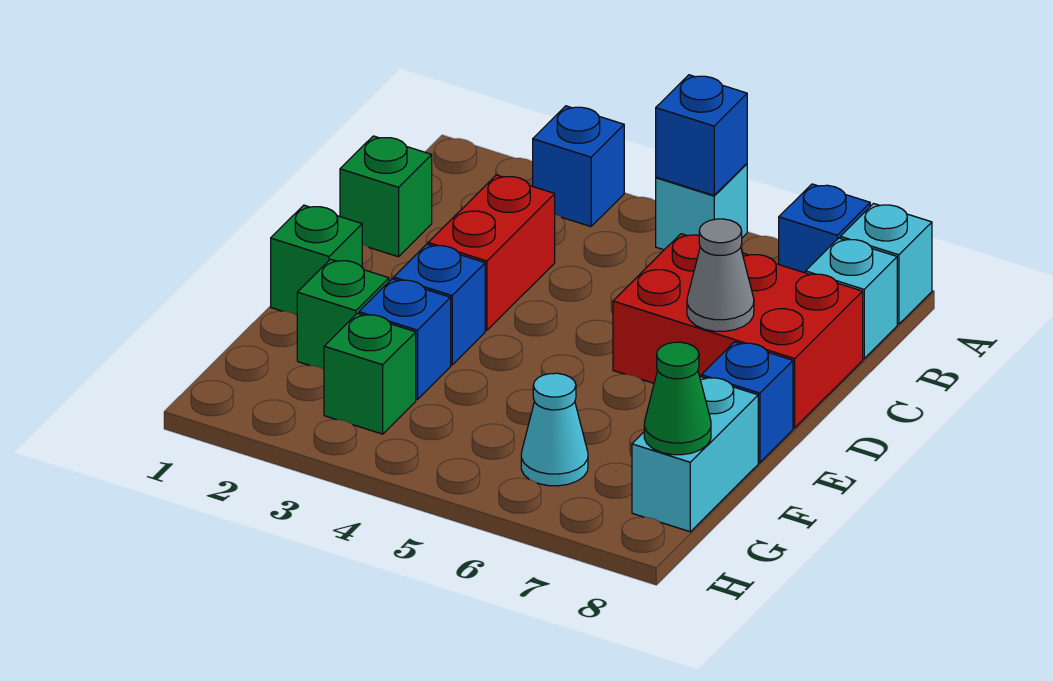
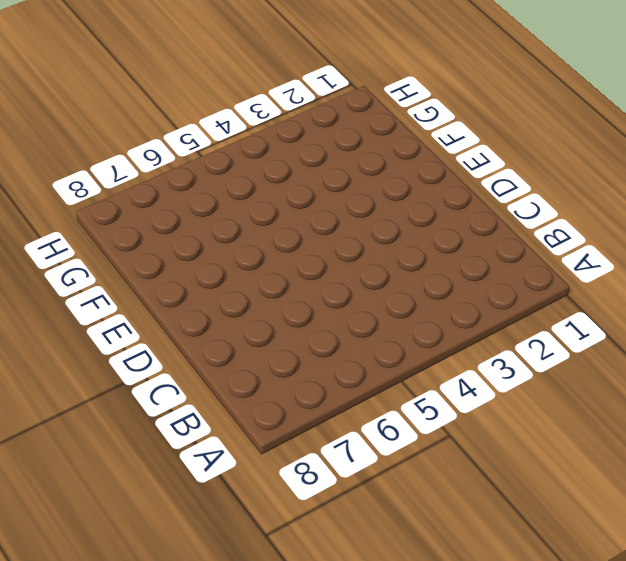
none -> blue 1x1 brick [533,106,624,227]
none -> cyan 1x1 brick [656,164,747,250]
none -> blue 1x1 brick [779,184,870,273]

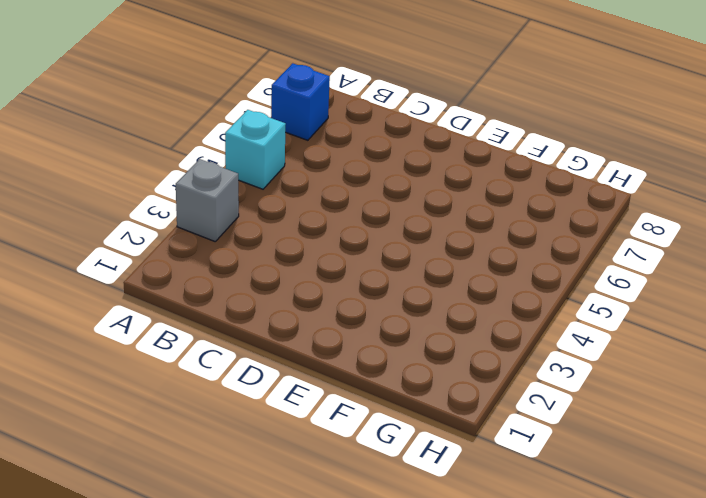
grey 1x1 brick [176,159,239,241] -> blue 1x1 brick [533,106,624,227]
none -> cyan 1x1 brick [840,204,932,324]
none -> cyan 1x1 brick [806,238,897,359]
none -> green 1x1 brick [340,136,432,257]

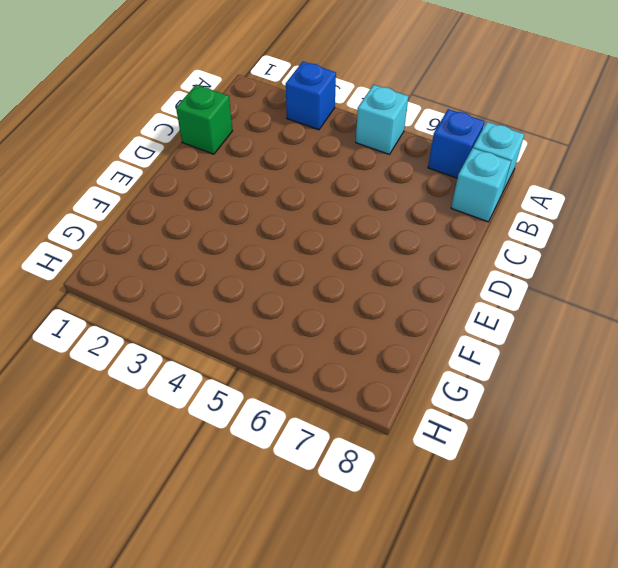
none -> red 1x2 brick [428,175,555,330]
none -> red 2x3 brick [613,234,863,428]
none -> green 1x1 brick [271,205,362,315]

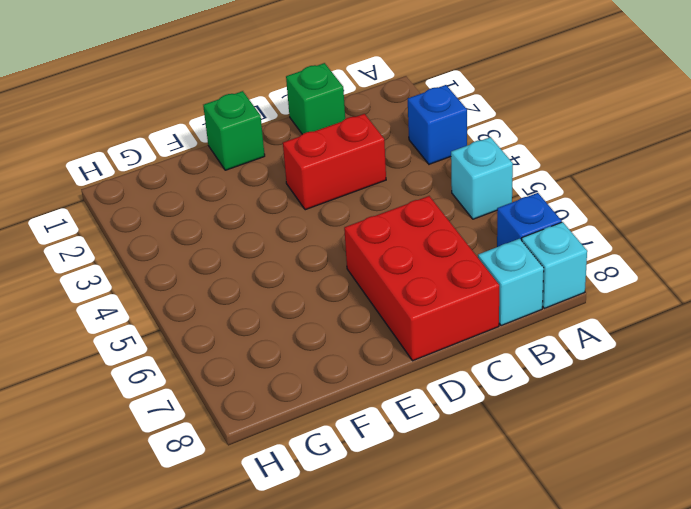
none -> blue 1x1 brick [394,244,485,365]
none -> blue 1x1 brick [701,342,793,463]
none -> green 1x1 brick [297,259,389,369]

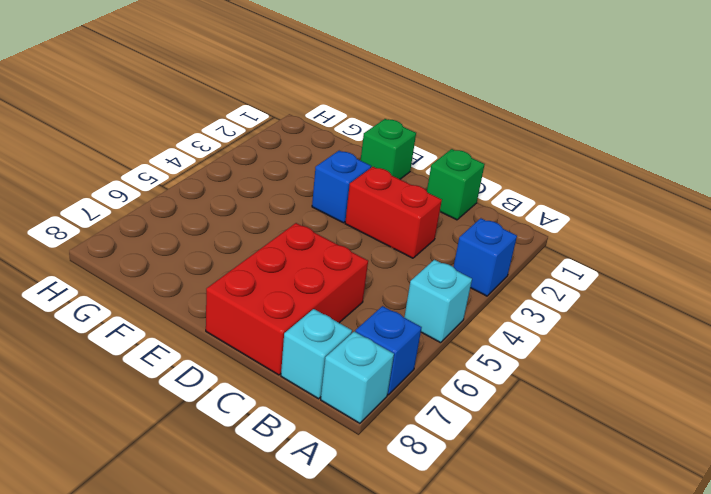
none -> blue 1x1 brick [701,342,793,463]
none -> green 1x1 brick [297,259,389,369]
none -> blue 1x1 brick [359,279,451,400]

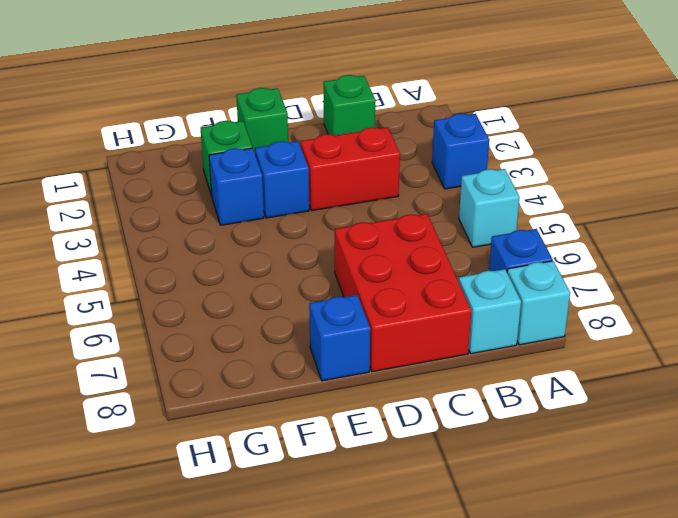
none -> cyan 1x2 brick [632,377,758,532]
none -> green 1x1 brick [324,313,416,434]
none -> cyan 1x1 cone [521,373,588,486]

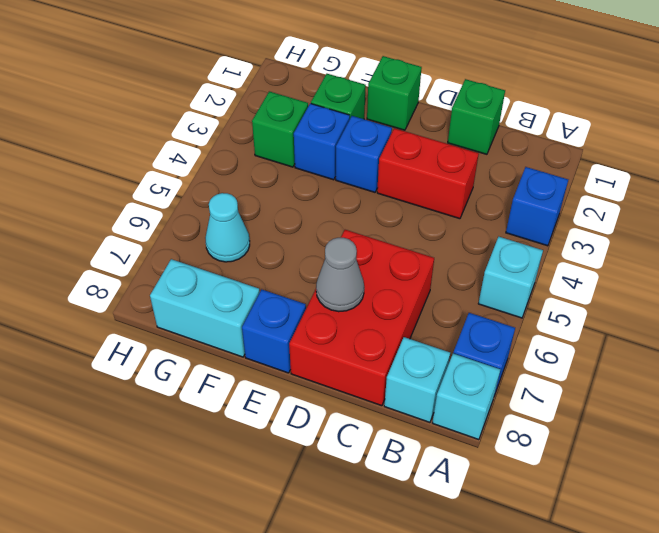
none -> blue 1x1 brick [656,75,747,195]
none -> green 1x1 cone [644,342,711,455]

